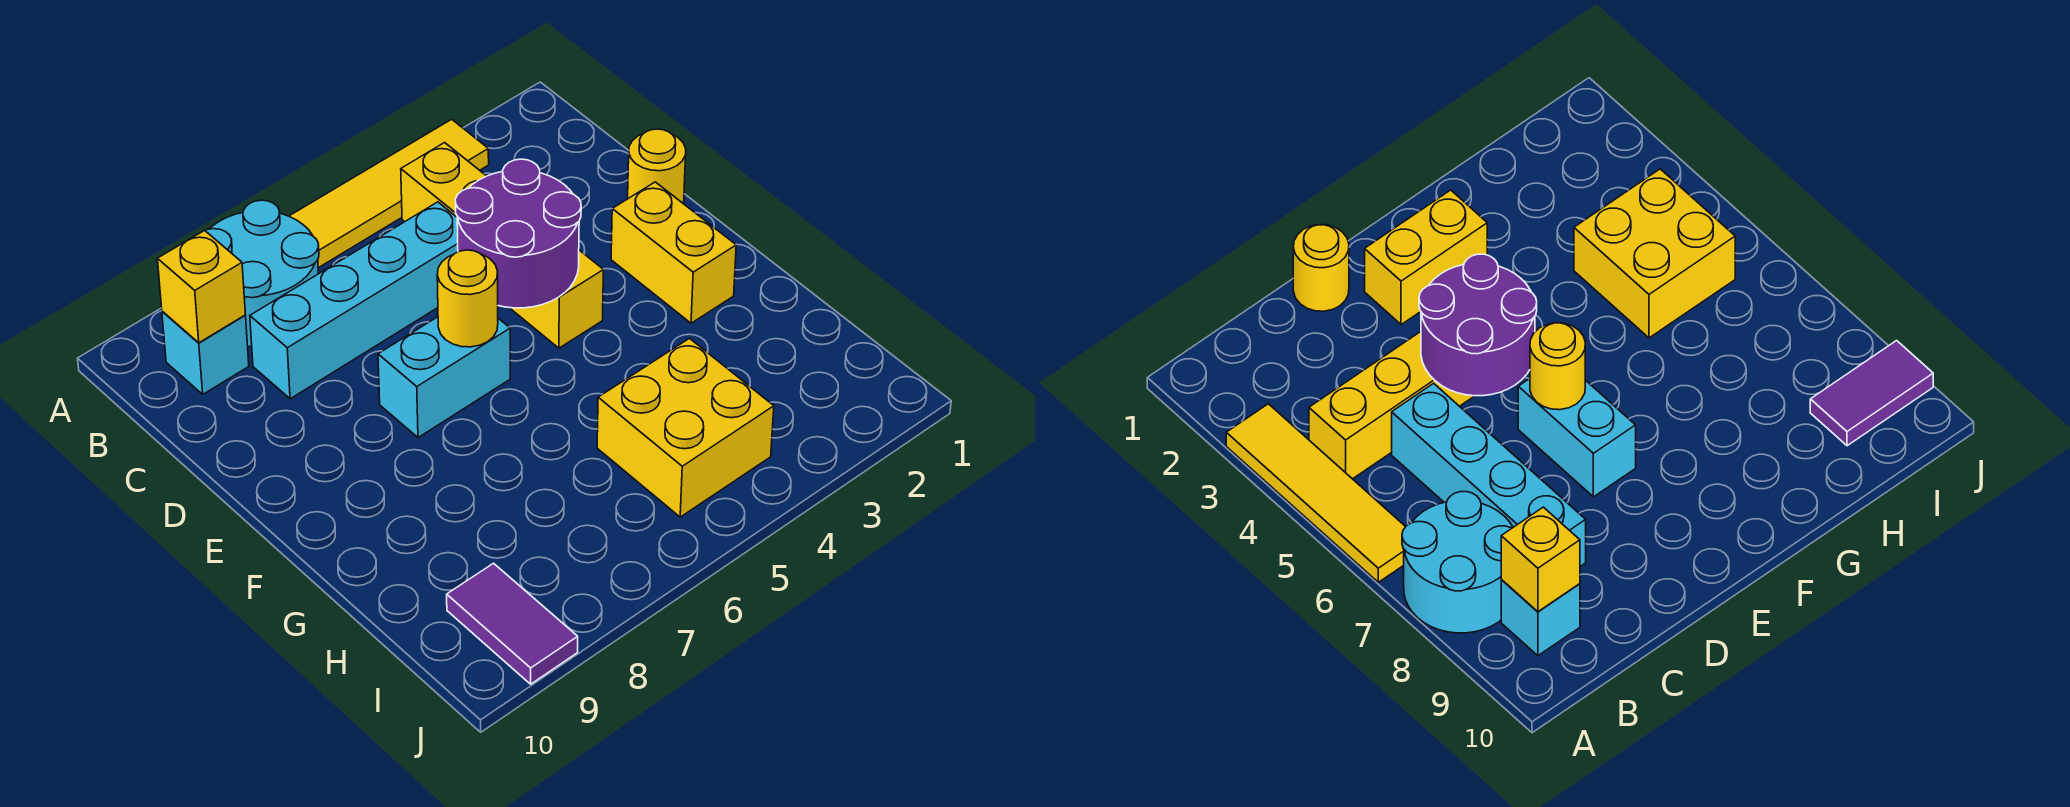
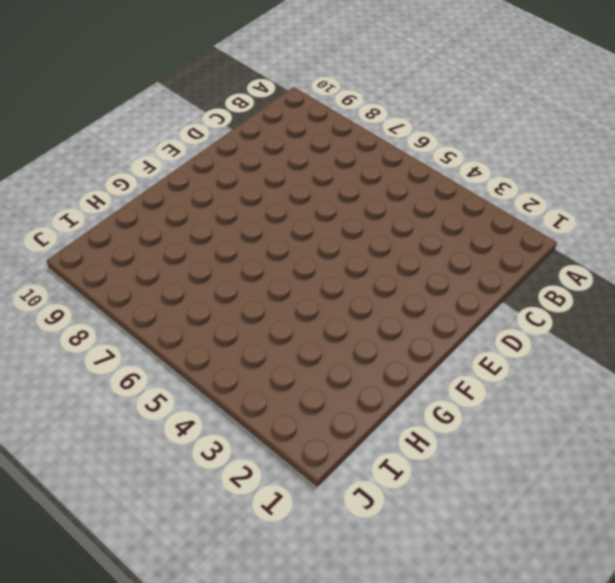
none -> yellow 1x4 tile [289,119,489,268]
none -> cyan 2x2 round brick [205,200,319,347]
none -> yellow 1x4 brick [401,143,604,348]

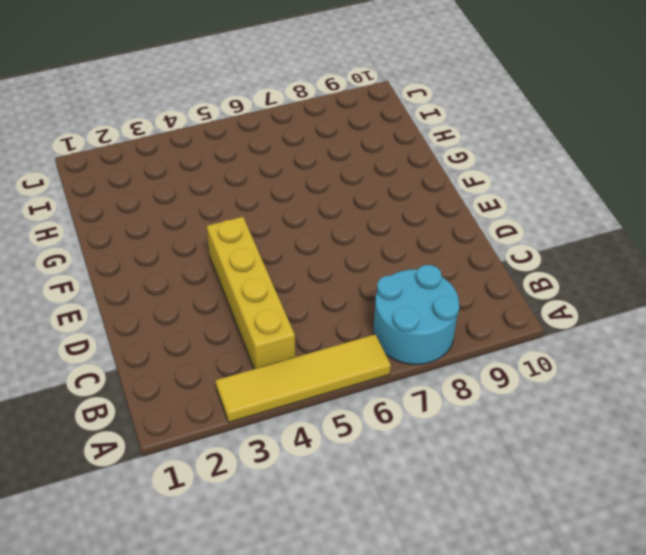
none -> cyan 1x1 brick [162,311,249,394]
none -> cyan 1x4 brick [250,202,458,399]
none -> yellow 1x1 round brick [628,129,686,204]

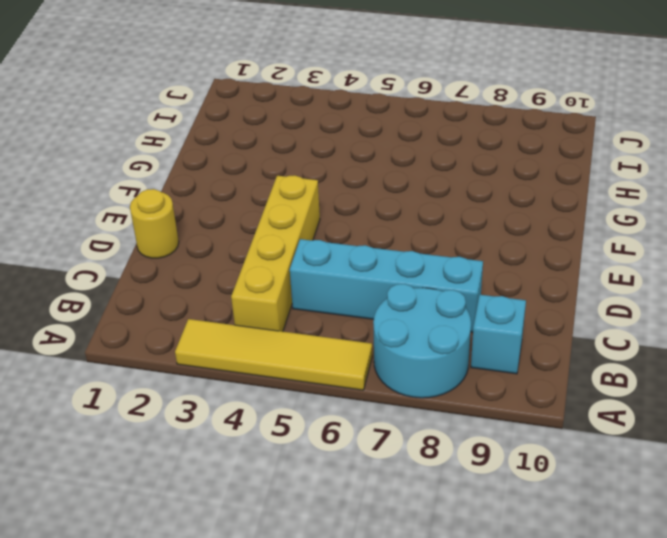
none -> yellow 1x2 brick [611,182,736,323]
none -> cyan 1x2 brick [378,317,510,438]
none -> yellow 2x2 brick [597,339,774,517]

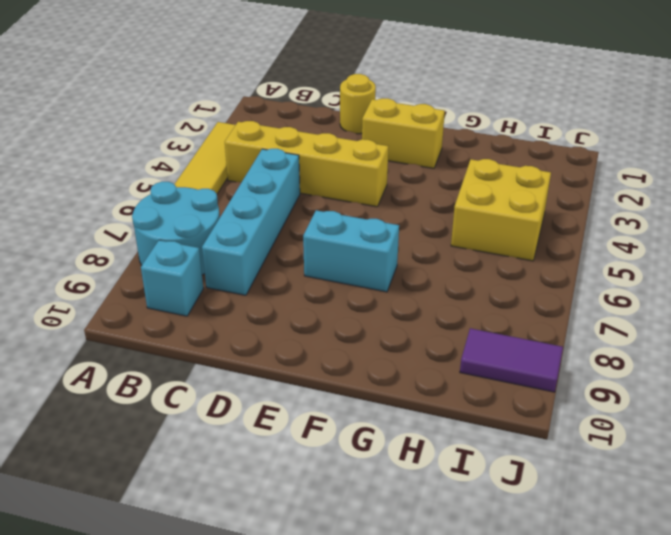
cyan 1x2 brick [303,210,399,292] -> cyan 1x2 brick turned to [378,317,510,438]
none -> yellow 1x1 brick [158,231,245,343]
none -> purple 2x2 round brick [455,159,581,308]
none -> yellow 1x1 round brick [437,250,498,347]

